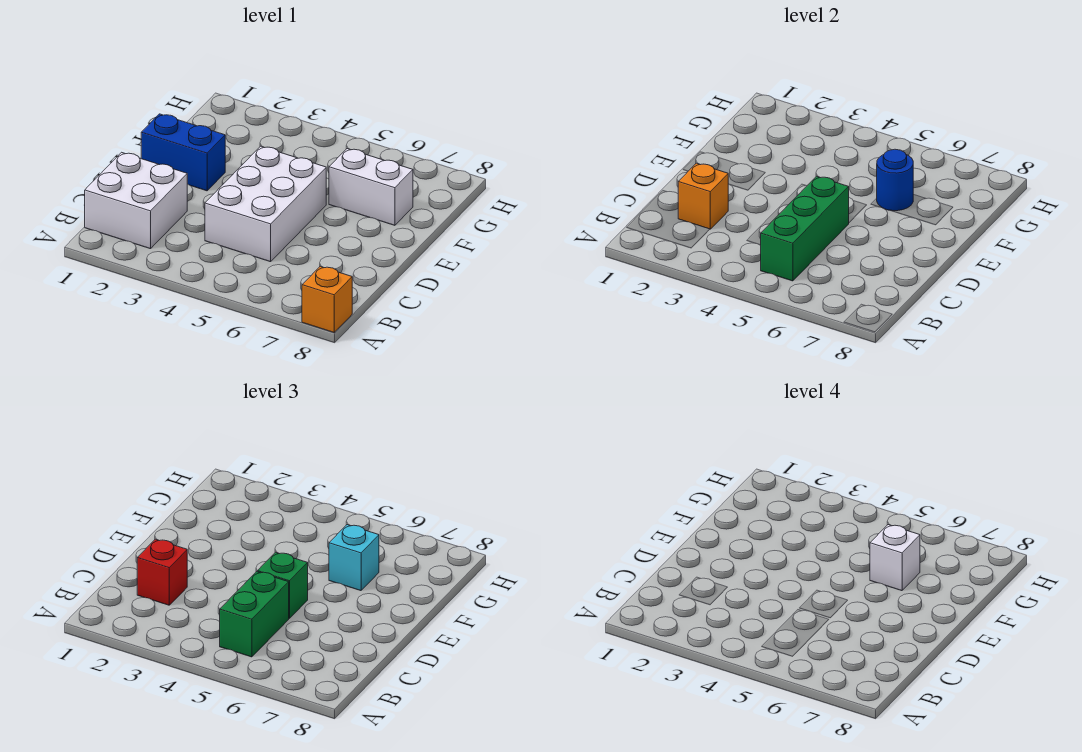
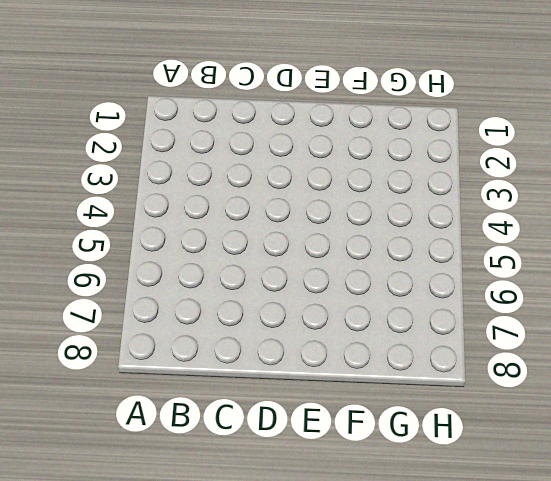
none -> orange 1x1 brick [302,266,352,332]
none -> white 2x2 brick [85,152,187,249]
none -> white 2x3 brick [205,146,326,262]

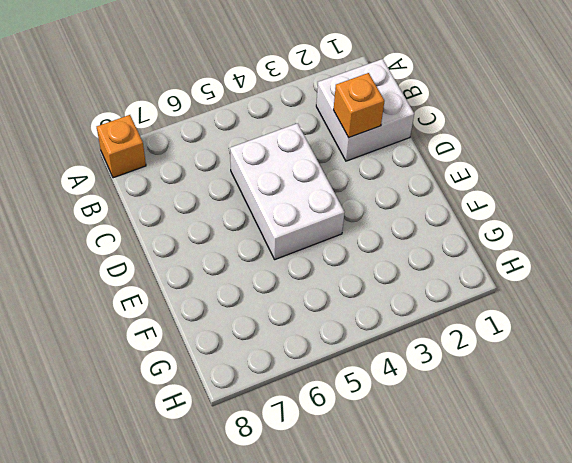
none -> blue 1x2 brick [141,114,225,191]
none -> white 1x2 brick [329,149,413,225]
none -> green 1x3 brick [761,176,849,281]

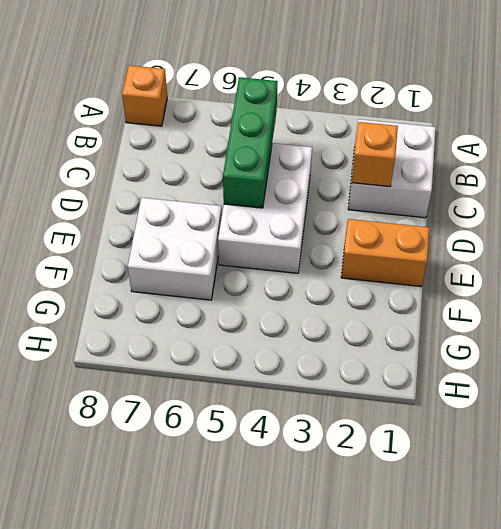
orange 1x2 brick [341,219,429,286] -> blue 1x2 brick [141,114,225,191]
white 2x2 brick [128,198,222,300] -> white 1x2 brick [329,149,413,225]
none -> blue 1x1 round brick [877,149,913,211]
none -> green 1x2 brick [220,572,289,657]
none -> red 1x1 brick [137,539,187,605]

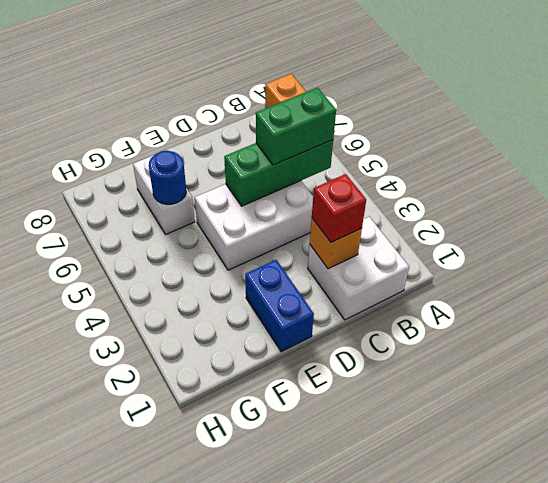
none -> green 1x1 brick [258,552,308,618]
none -> cyan 1x1 brick [329,525,379,591]
none -> white 1x1 brick [870,525,920,591]

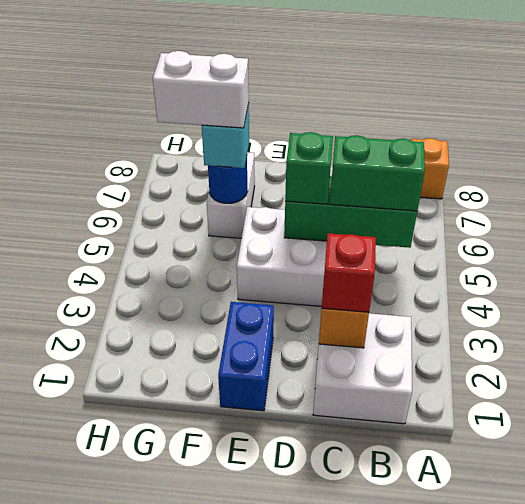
white 1x2 brick [153,51,249,128] -> white 1x1 brick [870,525,920,591]

